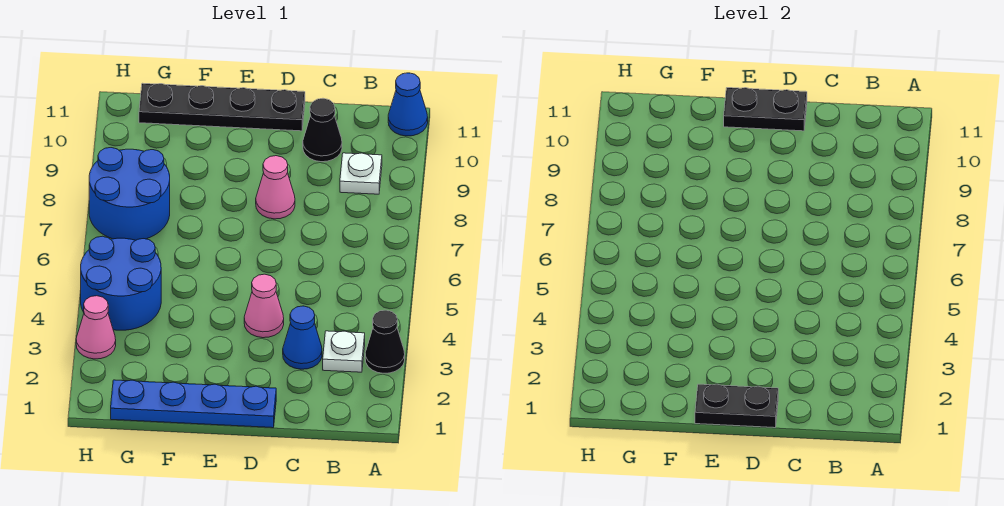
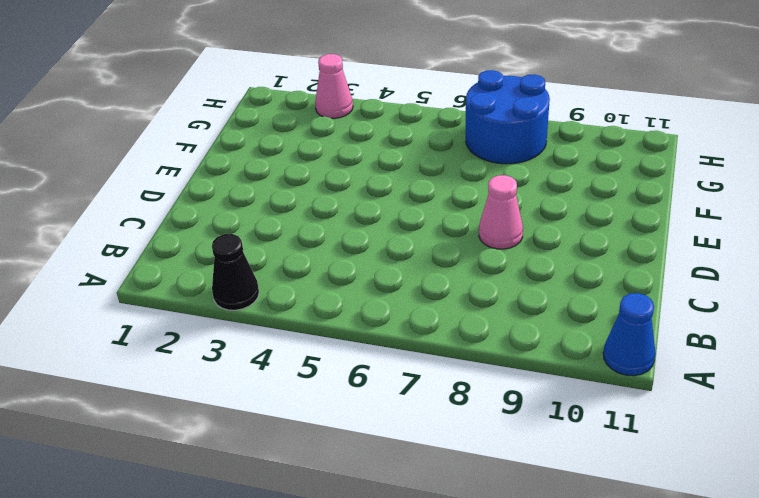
none -> white 1x1 plate [323,331,365,372]
none -> white 1x1 plate [340,153,382,194]
none -> blue 1x1 cone [283,306,322,369]

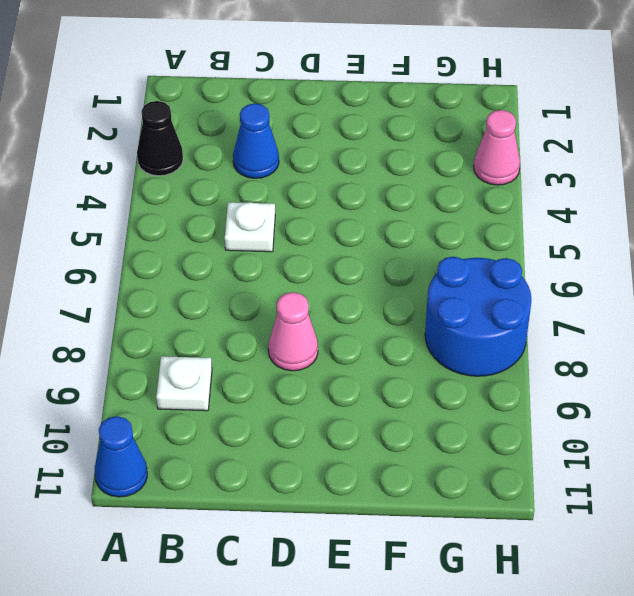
white 1x1 plate [225,202,275,252] -> white 1x1 plate moved to [323,331,365,372]
none -> black 1x1 cone [303,98,342,162]
none -> blue 1x4 plate [111,380,276,428]
none -> pink 1x1 cone [244,274,284,338]

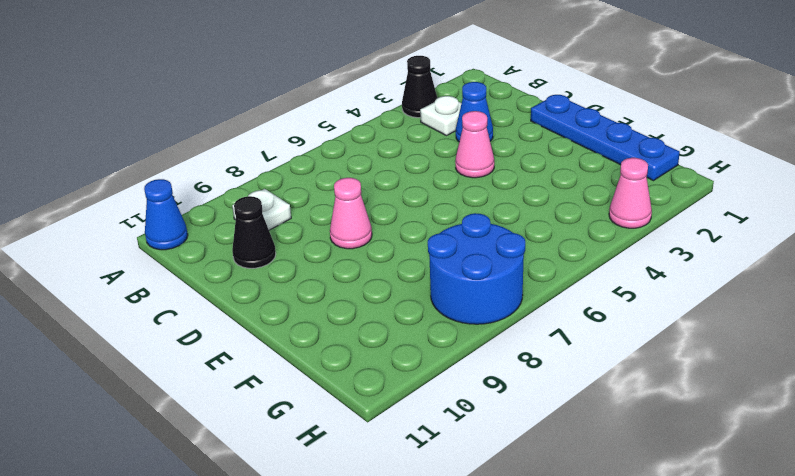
none -> black 1x4 plate [139,83,305,131]
none -> blue 2x2 round brick [81,236,161,330]
none -> black 1x2 plate [695,384,778,428]

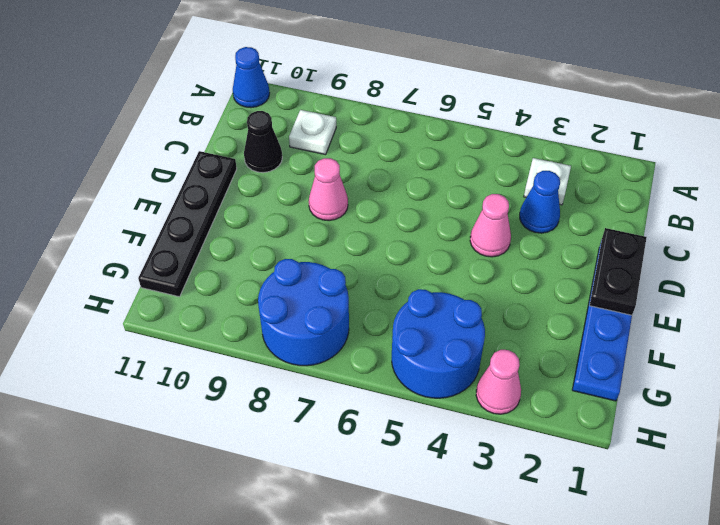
none -> black 1x1 cone [365,310,405,373]
none -> black 1x2 plate [724,88,807,131]

